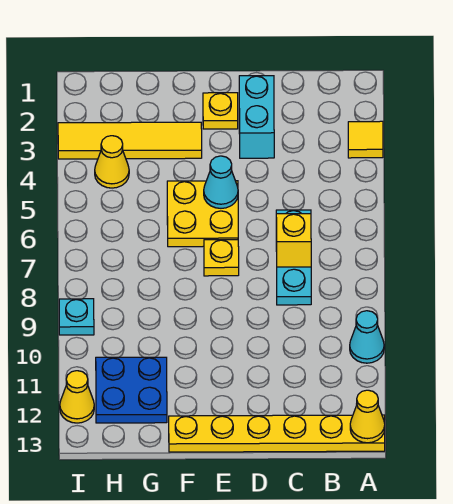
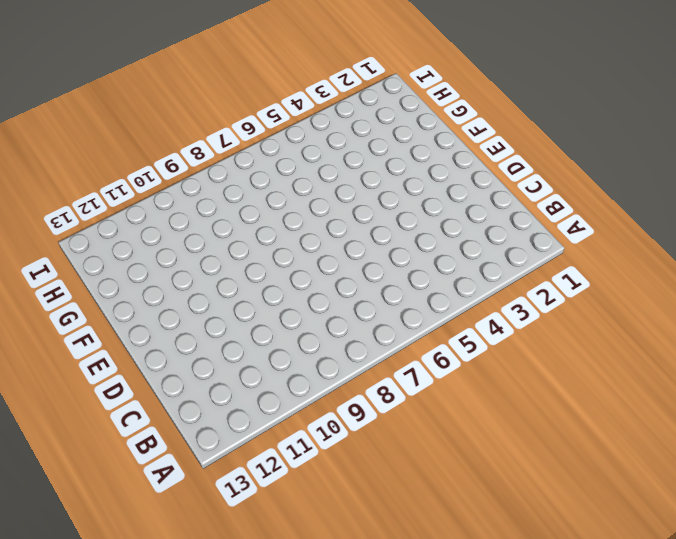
none -> yellow 1x1 tile [348,121,383,158]
none -> cyan 1x1 cone [350,311,384,363]
none -> yellow 1x6 plate [169,415,385,452]

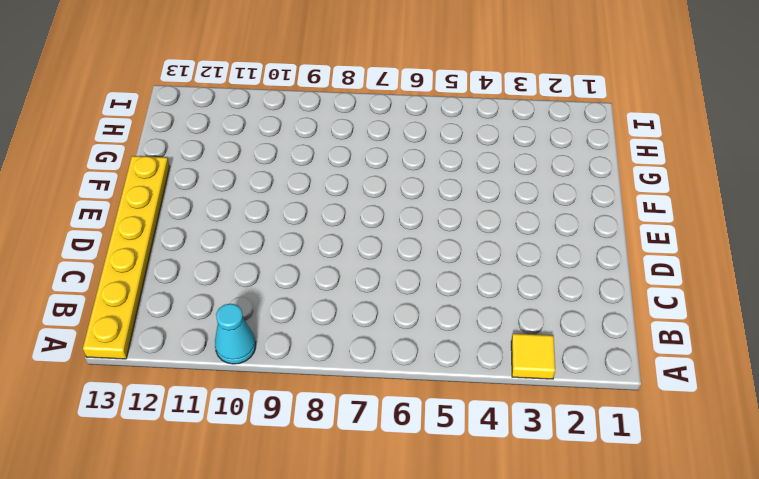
none -> cyan 1x3 plate [276,210,311,305]
none -> cyan 1x2 brick [239,76,274,158]
none -> yellow 1x1 plate [203,93,238,129]

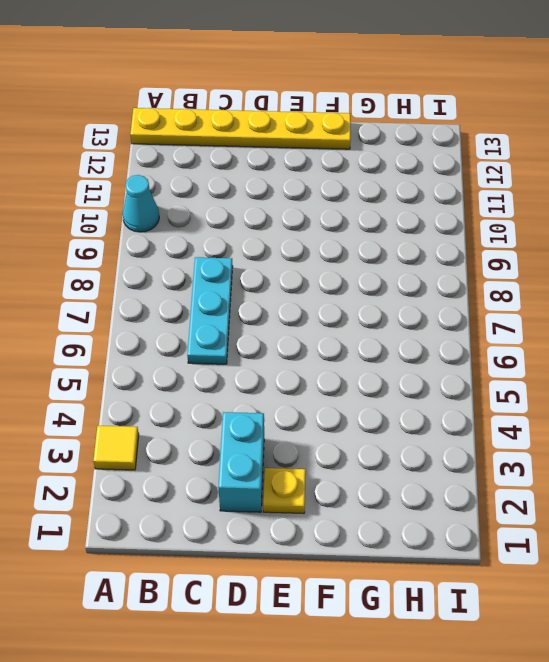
none -> yellow 2x2 plate [167,181,238,247]
none -> yellow 1x1 plate [204,240,239,276]
none -> yellow 1x4 tile [58,122,202,159]

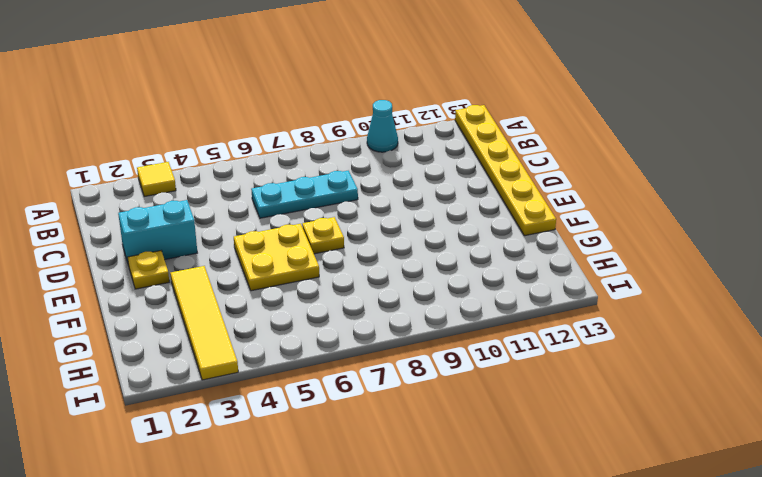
none -> blue 2x2 plate [96,357,167,423]
none -> yellow 1x1 cone [95,136,129,188]
none -> cyan 1x1 plate [59,299,94,335]

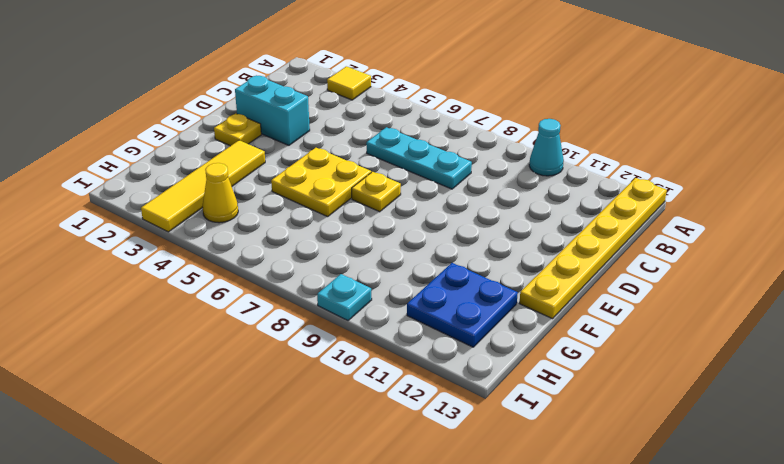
none -> yellow 1x1 cone [60,371,94,423]
none -> yellow 1x1 cone [350,390,385,443]
none -> yellow 1x1 brick [276,214,311,267]

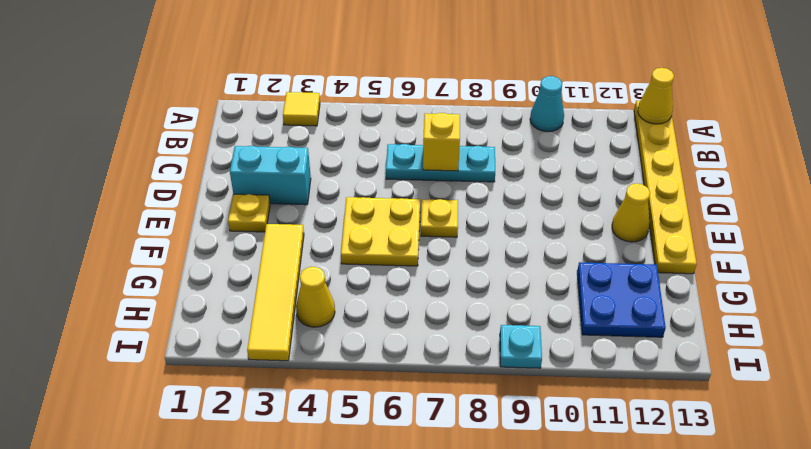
yellow 1x1 cone [612,183,650,242] -> yellow 1x1 cone moved to [60,371,94,423]
none -> cyan 1x1 cone [204,156,238,208]

